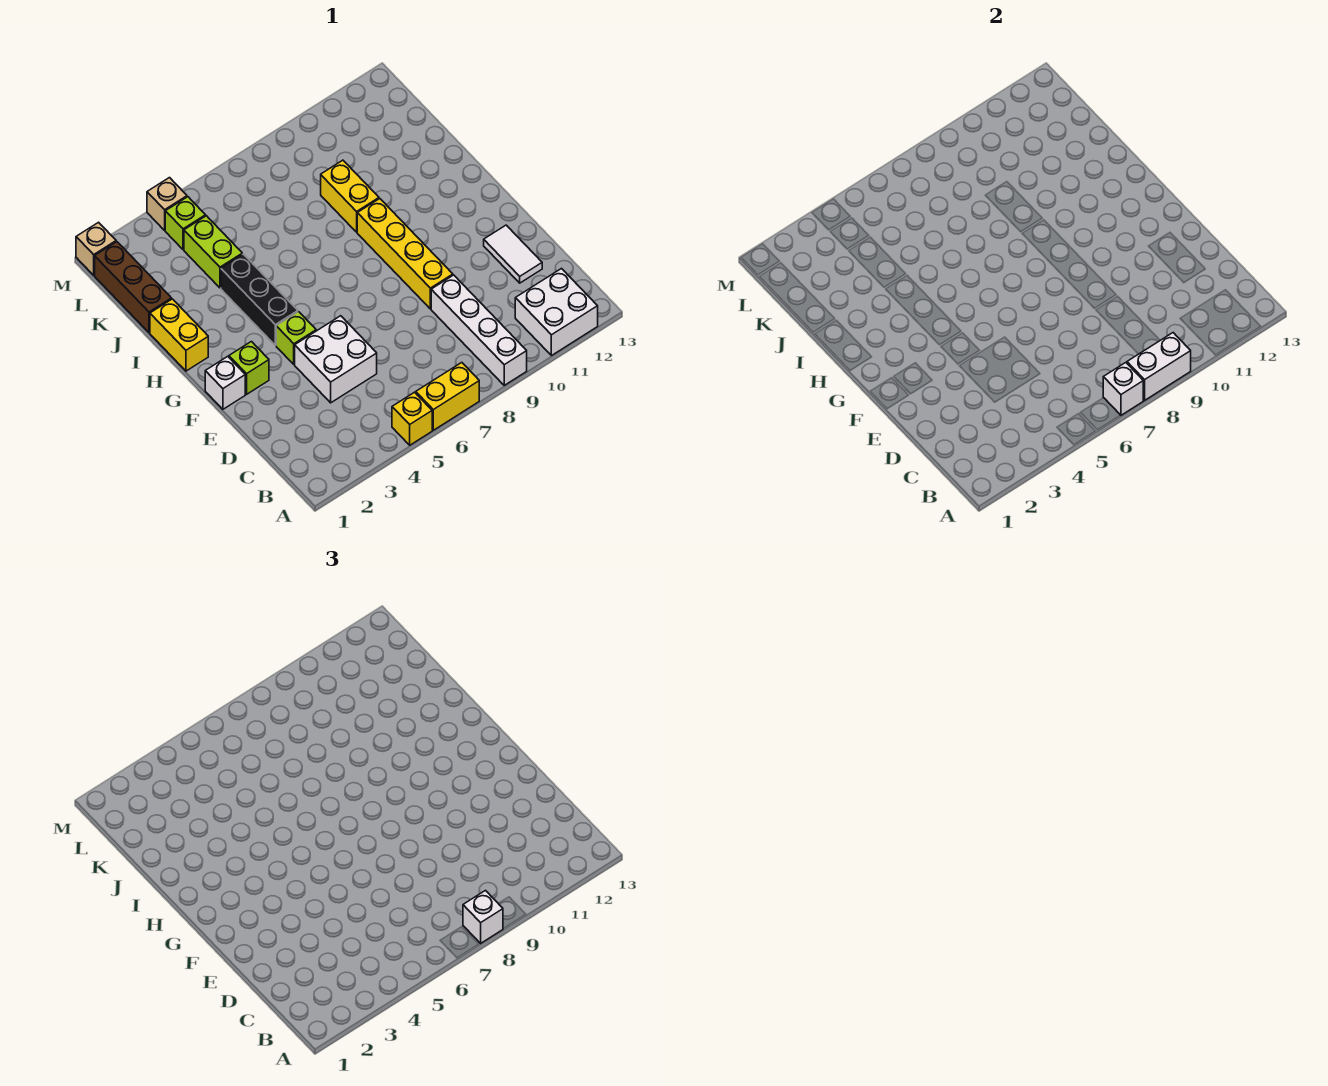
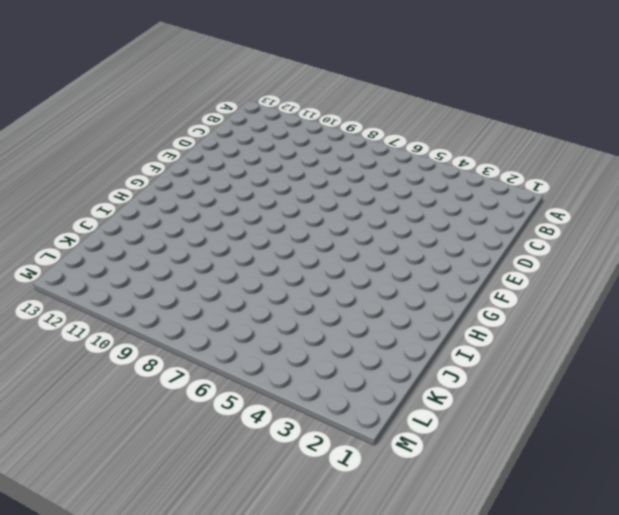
none -> yellow 1x1 brick [392,392,432,445]
none -> yellow 1x2 brick [416,363,479,430]
none -> white 1x4 brick [431,275,527,385]

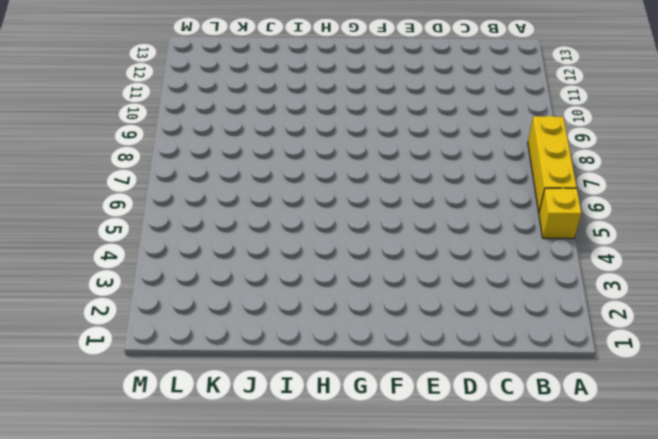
yellow 1x3 brick [528,116,577,212] -> yellow 1x2 brick [416,363,479,430]
none -> white 1x4 brick [431,275,527,385]
none -> white 2x2 brick [515,269,598,356]
none -> white 2x2 brick [295,316,377,403]

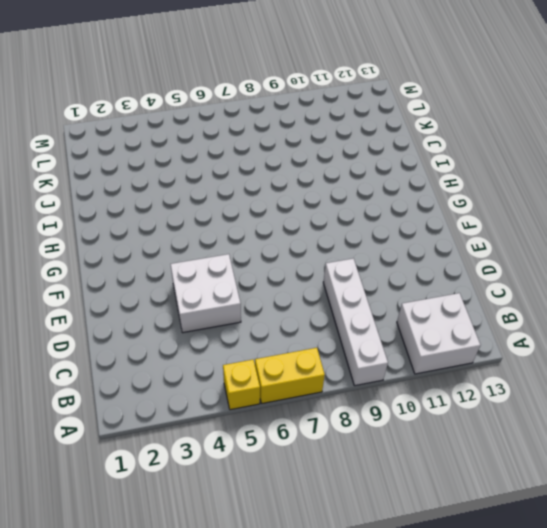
none -> white 1x2 tile [484,225,542,283]
none -> yellow 1x4 brick [357,199,453,309]
none -> white 1x1 brick [205,356,245,409]

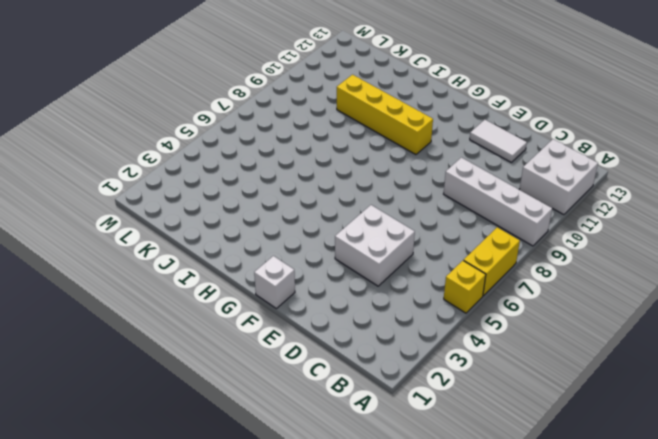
yellow 1x4 brick [337,75,433,155] -> yellow 1x4 brick moved to [357,199,453,309]
none -> lime 1x1 brick [229,342,269,394]
none -> lime 1x1 brick [276,312,316,364]
none -> black 1x3 brick [221,254,298,345]

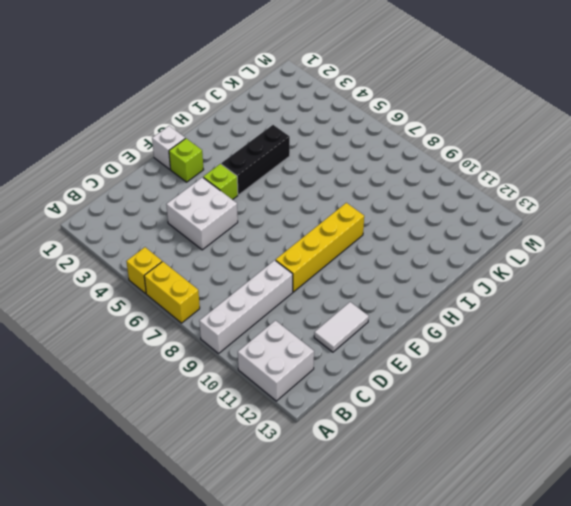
none -> yellow 1x2 brick [150,299,208,371]
none -> yellow 1x2 brick [321,160,379,232]
none -> brown 1x3 brick [95,242,172,333]

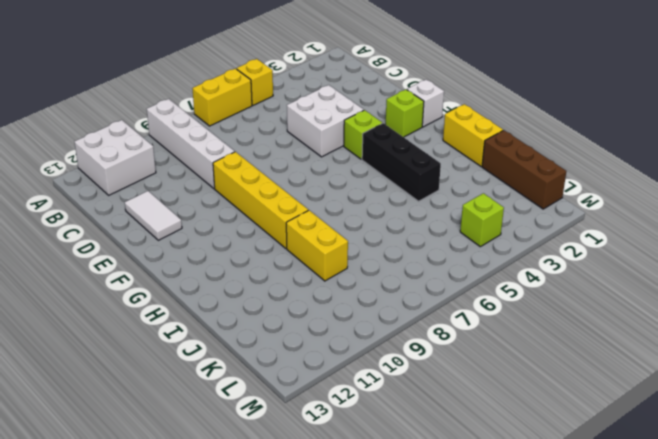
none -> lime 1x2 brick [184,216,242,288]
none -> tan 1x1 brick [76,222,116,275]
none -> tan 1x1 brick [147,178,187,230]

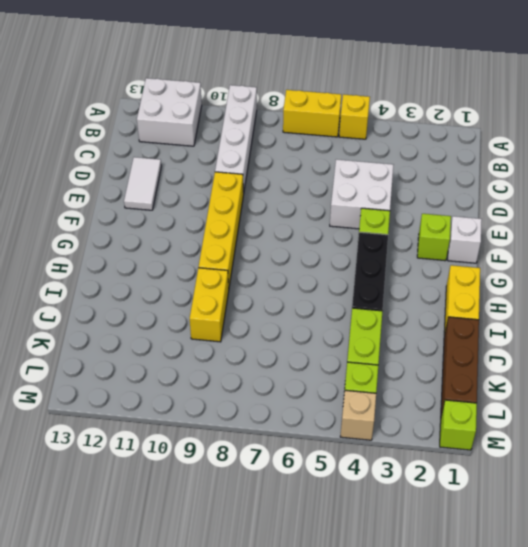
lime 1x1 brick [440,400,477,450] -> tan 1x1 brick [76,222,116,275]
none -> white 1x1 brick [1103,363,1143,415]
none -> white 1x2 brick [1127,333,1191,400]
none -> white 1x1 brick [463,891,503,943]

